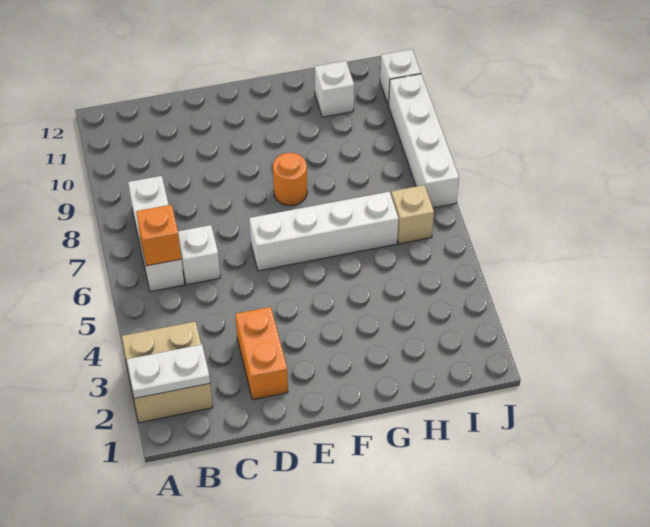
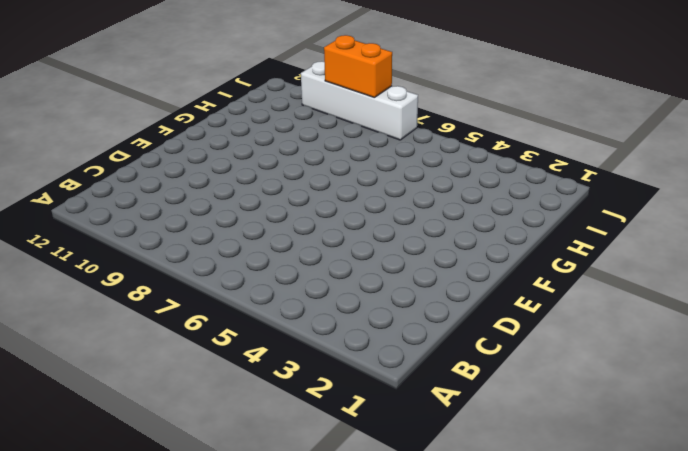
orange 1x2 brick [324,35,392,98] -> orange 1x2 brick moved to [235,307,288,400]
none -> tan 2x2 brick [122,321,213,423]
none -> white 1x3 brick [128,176,184,292]
none -> white 1x1 brick [178,225,220,285]

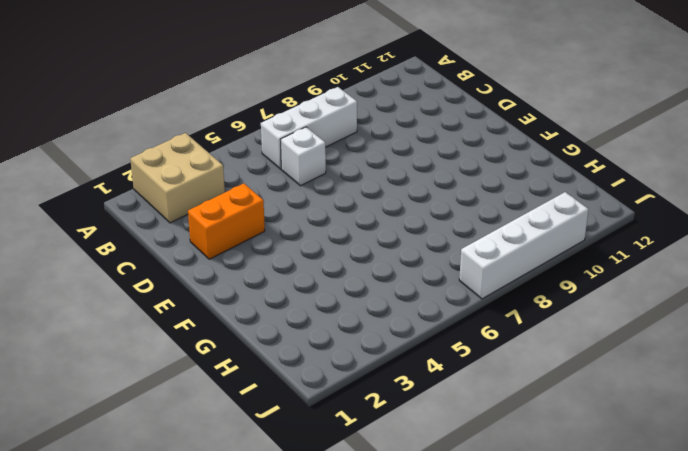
none -> white 1x4 brick [249,192,399,271]
none -> orange 1x1 round brick [273,153,307,205]
none -> white 1x1 brick [315,61,354,117]

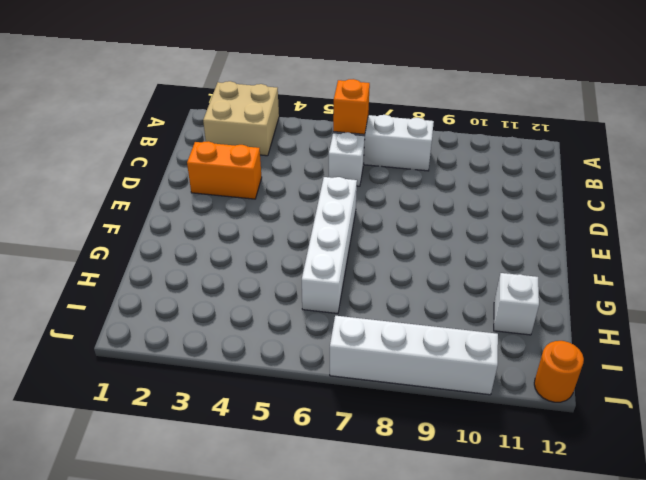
orange 1x1 round brick [534,341,584,402] -> orange 1x1 round brick moved to [273,153,307,205]
none -> tan 1x1 brick [391,185,434,244]
none -> white 1x1 brick [380,49,421,105]
none -> white 1x2 plate [127,344,210,399]

